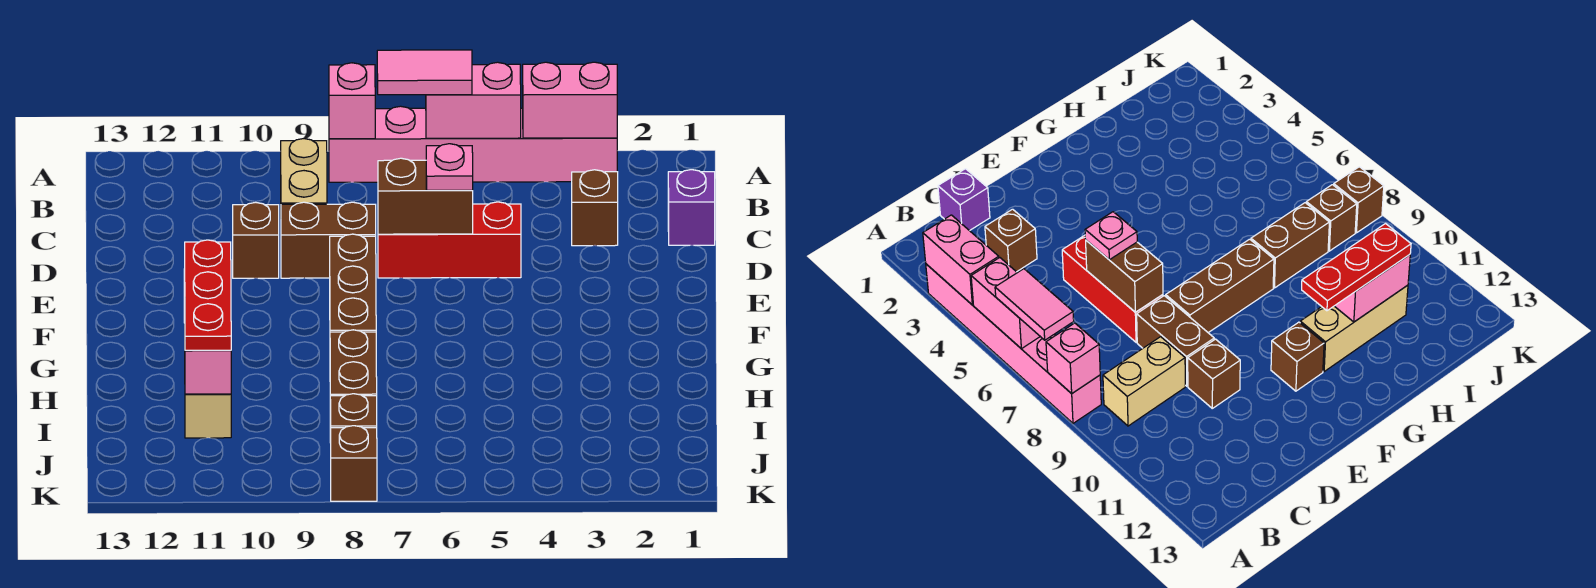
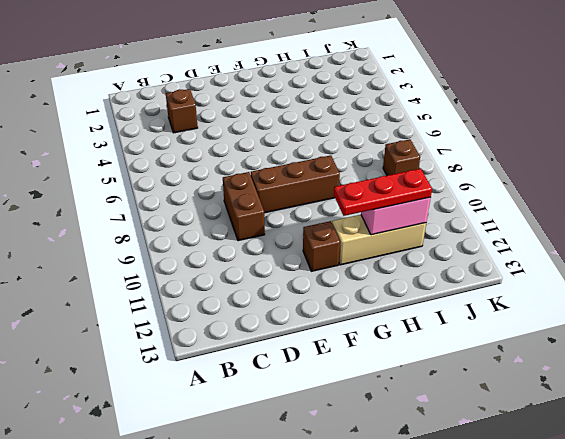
none -> pink 1x6 brick [329,106,617,182]
none -> tan 1x2 brick [281,139,327,204]
none -> purple 1x1 brick [668,170,715,245]

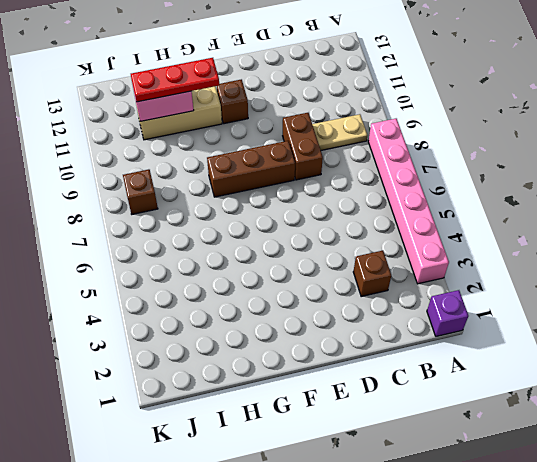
purple 1x1 brick [427,290,468,336] -> purple 1x1 brick moved to [668,170,715,245]
tan 1x2 plate [312,114,367,150] -> tan 1x2 brick [281,139,327,204]
none -> red 1x3 brick [378,202,521,278]
none -> brown 1x1 brick [233,202,279,278]
none -> brown 1x2 brick [330,330,377,396]

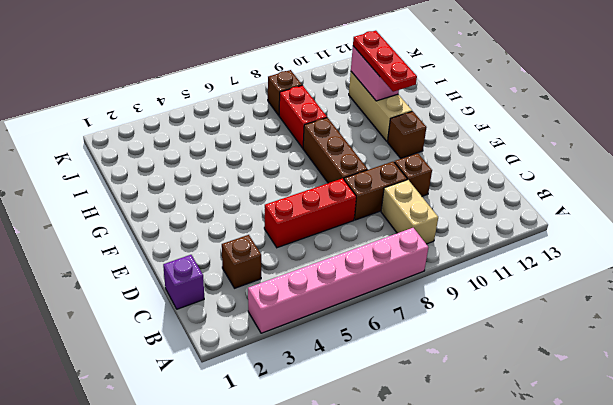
red 1x2 brick [279,85,327,148] -> brown 1x2 brick [330,330,377,396]
none -> brown 1x1 brick [331,426,377,501]
none -> pink 1x2 brick [523,62,617,138]
none -> pink 1x2 brick [426,62,521,138]

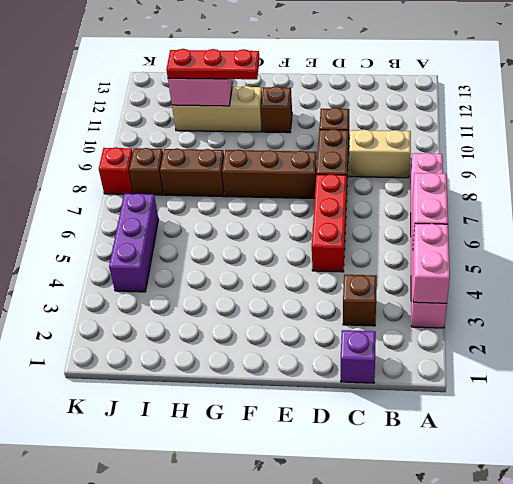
purple 1x3 brick [109,194,159,292] -> none
red 1x1 brick [99,147,133,194] -> brown 1x1 brick [331,426,377,501]
none -> pink 1x1 brick [329,63,375,139]
none -> brown 1x2 brick [378,158,473,234]
none -> pink 1x2 tile [377,50,472,95]

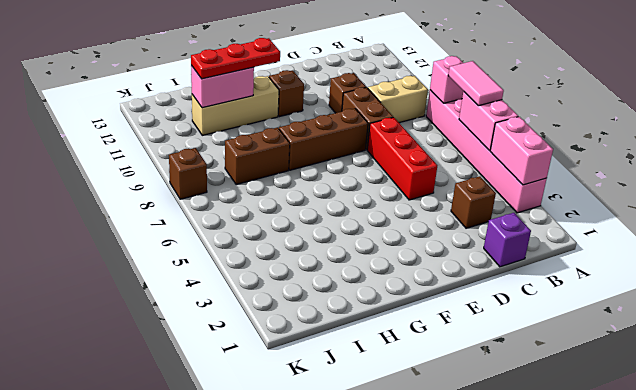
none -> brown 1x1 brick [330,394,377,443]
none -> brown 1x2 brick [378,158,473,234]
none -> pink 1x1 plate [426,144,473,190]

